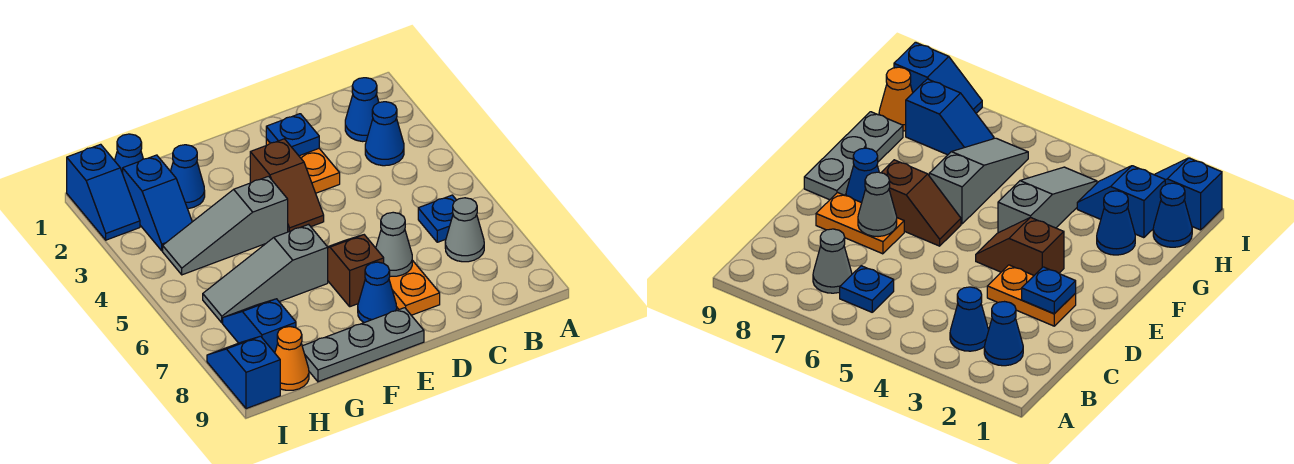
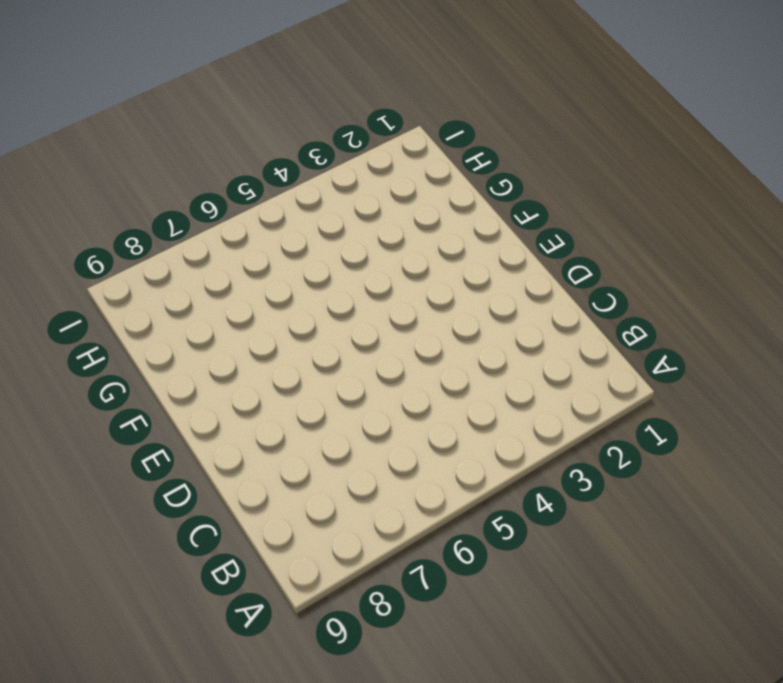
none -> blue 1x1 cone [345,78,379,142]
none -> blue 1x1 cone [365,102,404,166]
none -> blue 1x1 plate [418,195,456,242]

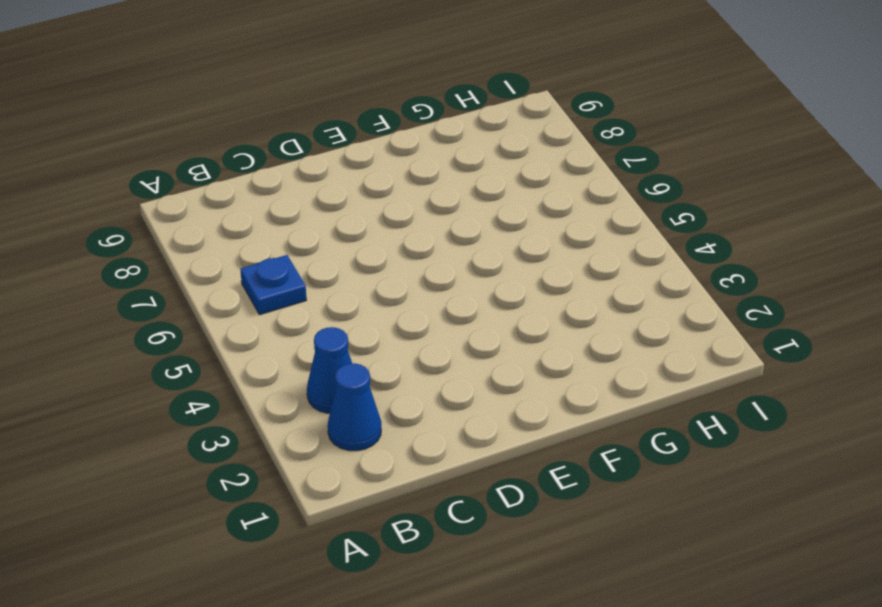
none -> grey 1x1 cone [445,198,484,262]
none -> orange 1x2 plate [266,139,340,193]
none -> orange 1x2 plate [389,260,440,315]

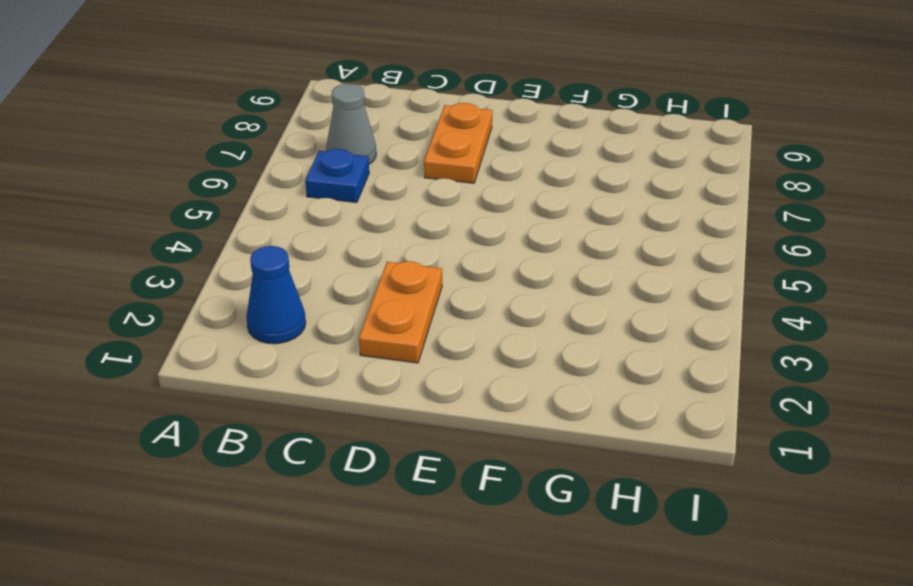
none -> blue 1x1 cone [365,102,404,166]
none -> brown 1x2 slope [250,139,324,232]
none -> brown 1x2 slope [328,235,384,307]

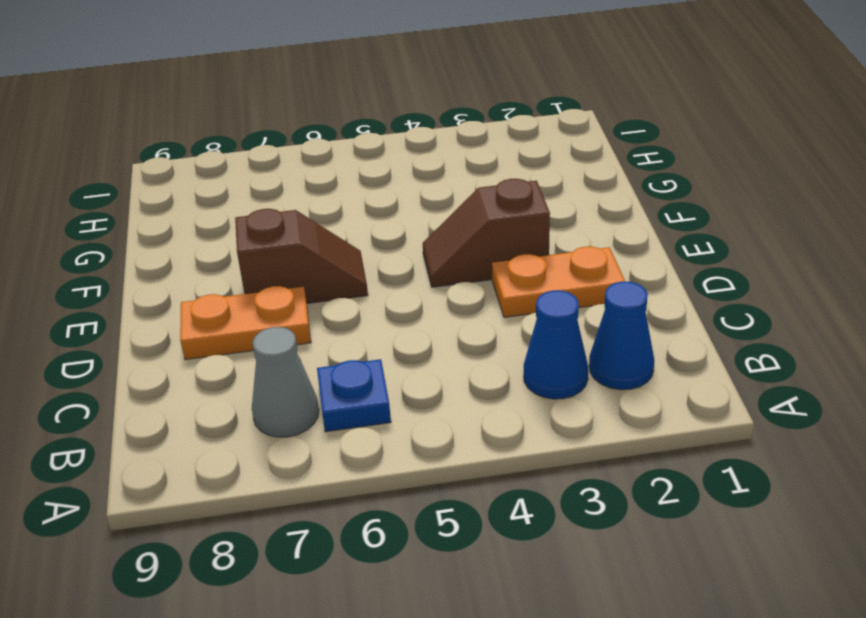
none -> blue 1x1 cone [358,262,397,323]
none -> grey 1x3 plate [302,308,424,382]
none -> grey 1x3 slope [163,176,288,275]

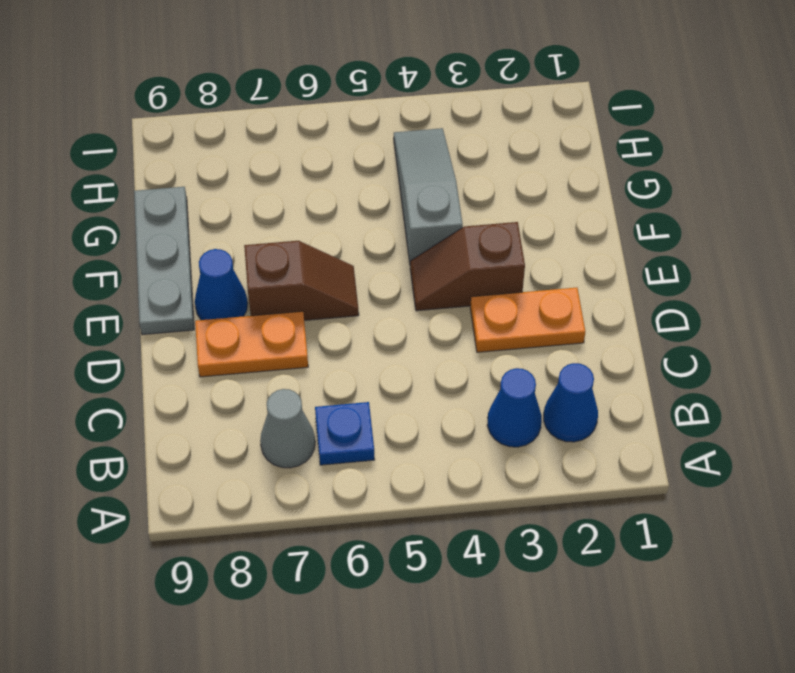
none -> grey 1x3 slope [203,224,328,323]
none -> blue 1x1 cone [171,145,205,209]
none -> blue 1x1 cone [115,134,143,173]

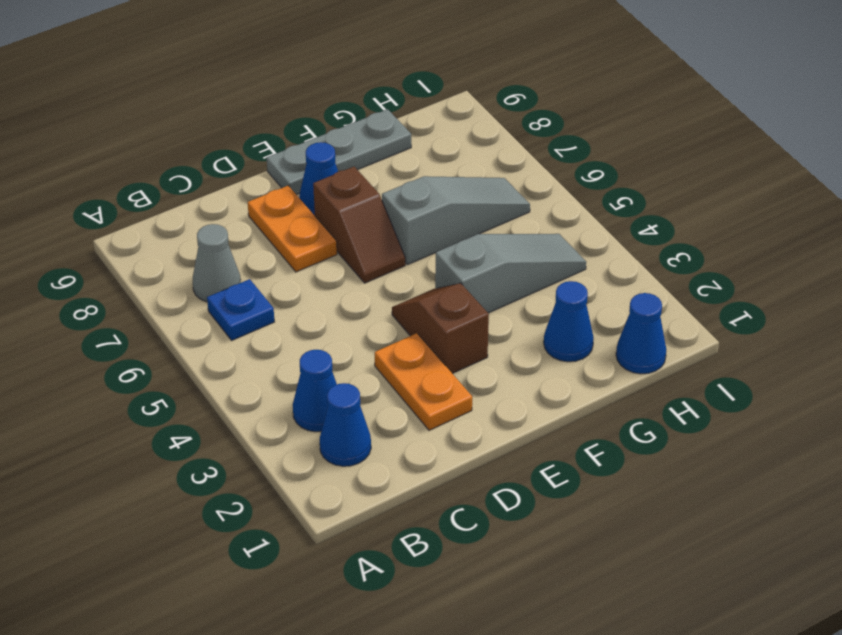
none -> blue 1x2 slope [123,155,192,251]
none -> blue 1x2 slope [223,299,296,353]
none -> orange 1x1 cone [275,327,309,390]

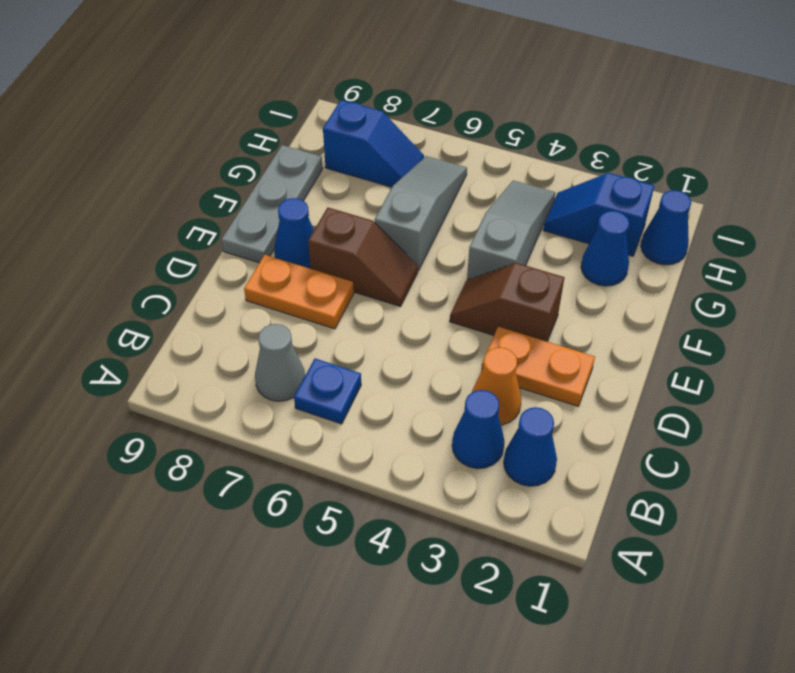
orange 1x1 cone [472,348,521,425] -> orange 1x1 cone moved to [275,327,309,390]
none -> blue 1x2 slope [67,144,140,240]
none -> blue 1x2 slope [207,336,280,409]
none -> blue 1x1 plate [266,114,319,156]

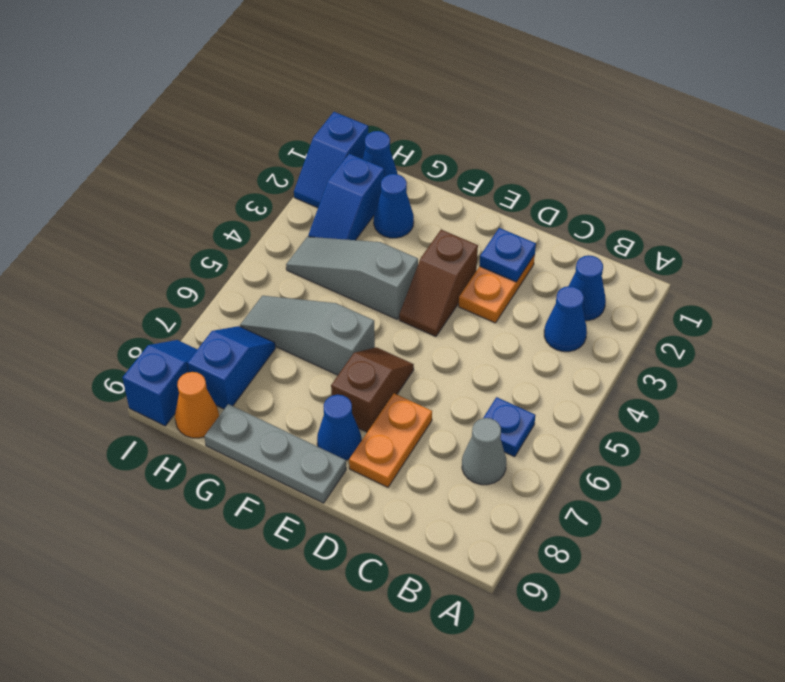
none -> grey 1x1 cone [376,212,412,276]

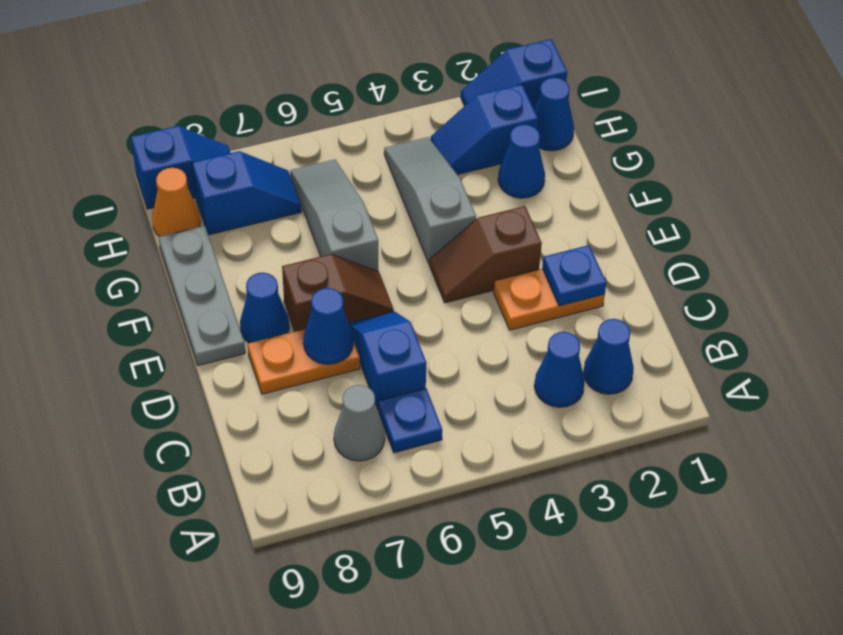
blue 1x2 slope [349,311,426,409] -> none
blue 1x1 cone [303,288,353,364] -> grey 1x1 cone [376,212,412,276]

